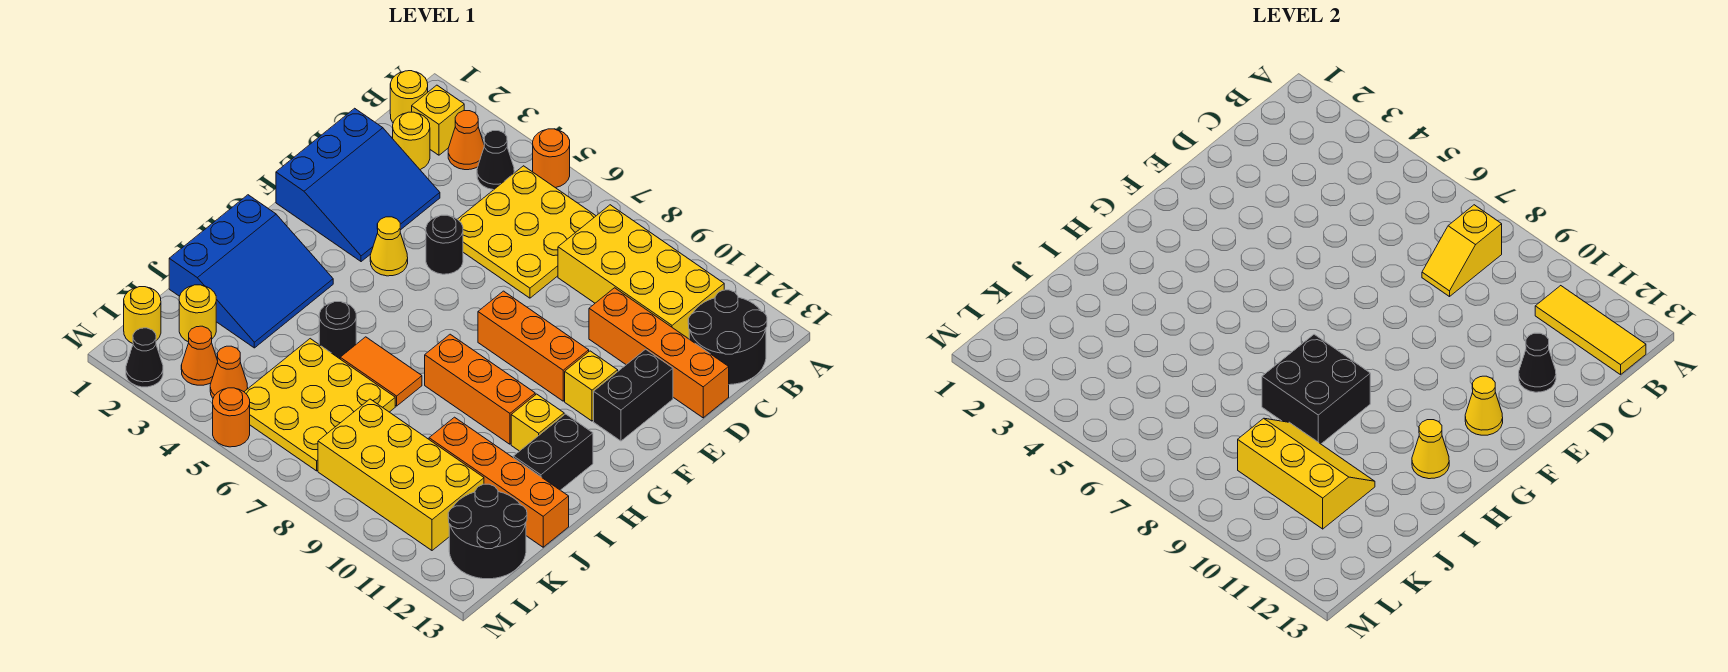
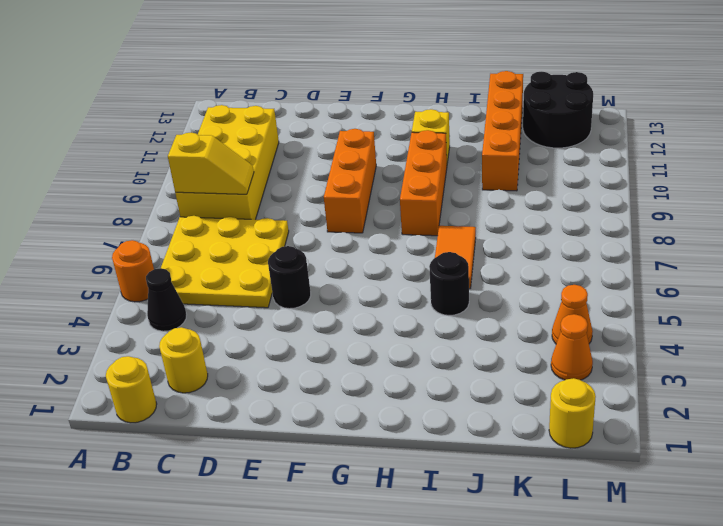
none -> yellow 1x1 brick [412,85,464,155]
none -> orange 1x1 cone [448,111,484,170]
none -> black 2x2 round brick [688,290,767,385]
none -> blue 3x3 slope [276,108,440,262]

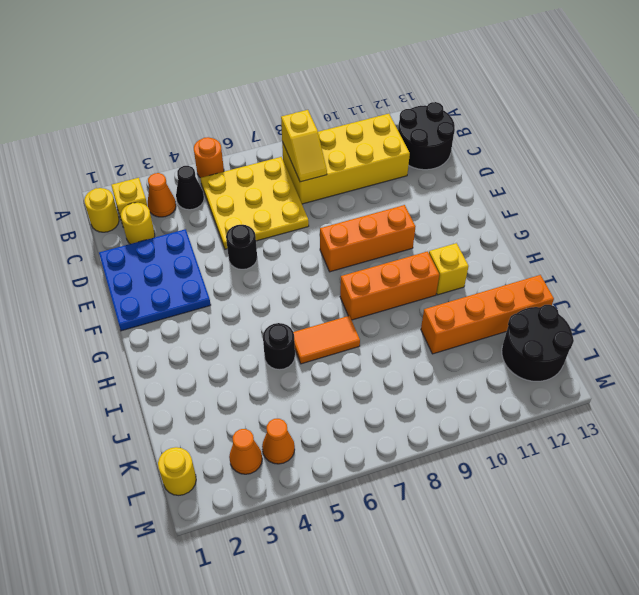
blue 3x3 plate [99,229,211,331] -> blue 3x3 slope [276,108,440,262]
none -> orange 1x4 brick [589,288,729,418]
none -> black 1x2 brick [594,349,673,441]
none -> yellow 1x1 cone [370,217,408,276]
none -> yellow 1x1 brick [565,351,618,421]

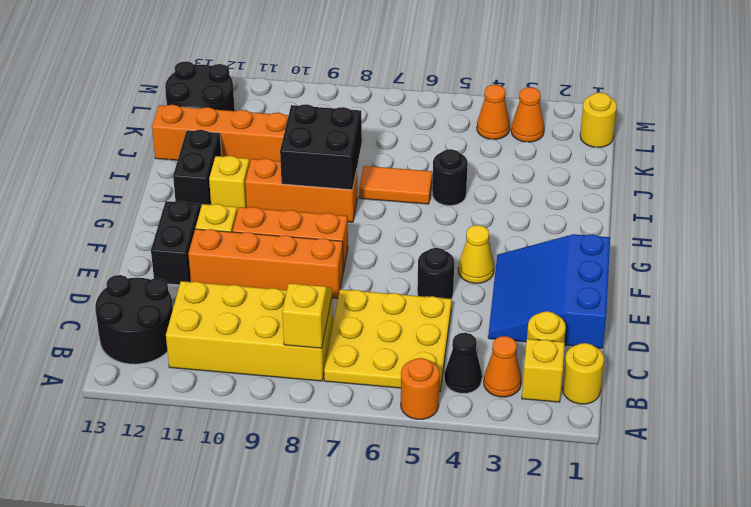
orange 1x4 brick [188,229,343,298] -> orange 1x4 brick moved to [589,288,729,418]
none -> blue 3x3 slope [169,195,333,348]
none -> yellow 3x3 plate [244,339,395,471]
none -> yellow 1x1 round brick [179,285,216,342]
none -> yellow 2x4 brick [318,399,484,550]

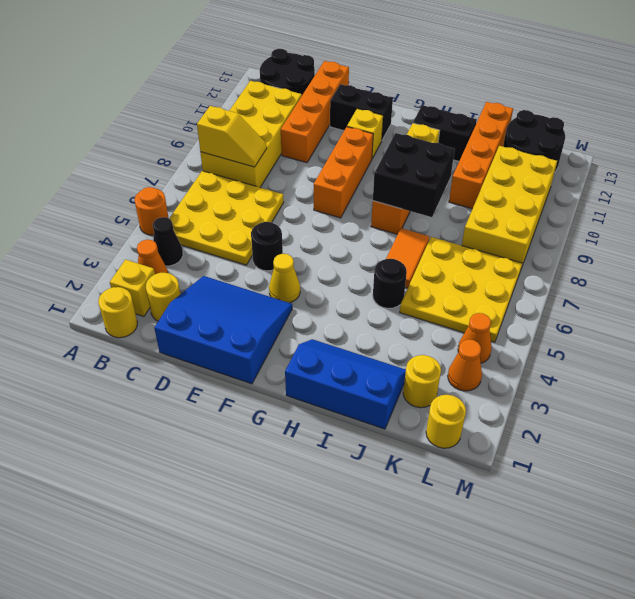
blue 2x3 slope [285,339,406,429] -> blue 3x3 slope [169,195,333,348]
none -> black 1x1 cone [126,328,163,387]
none -> orange 1x1 round brick [213,388,250,447]
none -> yellow 1x3 tile [1535,286,1646,375]
none -> black 1x1 cone [1519,333,1556,392]

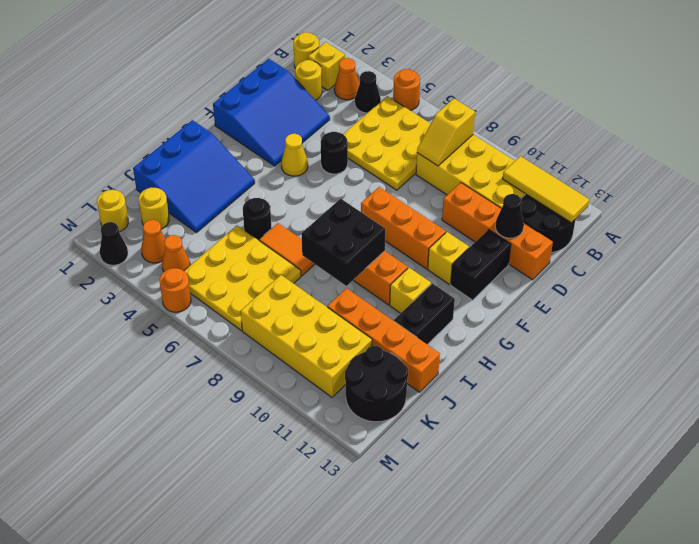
none -> yellow 1x1 cone [1465,376,1503,435]
none -> yellow 1x1 cone [1412,420,1449,479]
none -> yellow 2x3 slope [1238,418,1375,529]

